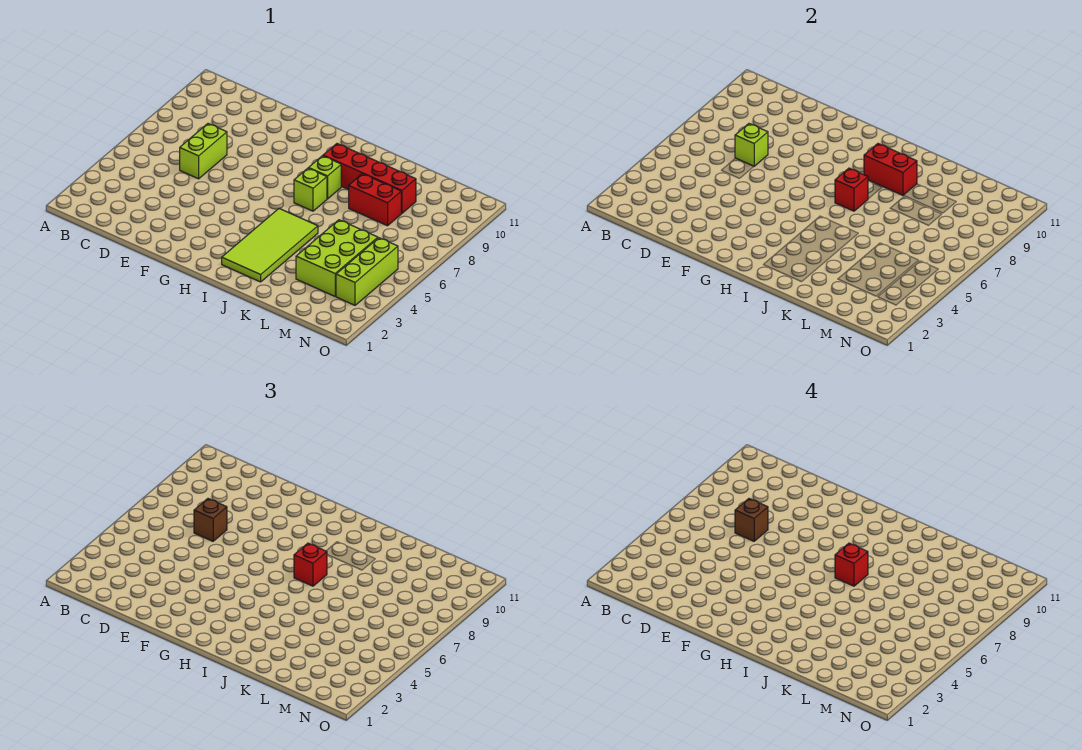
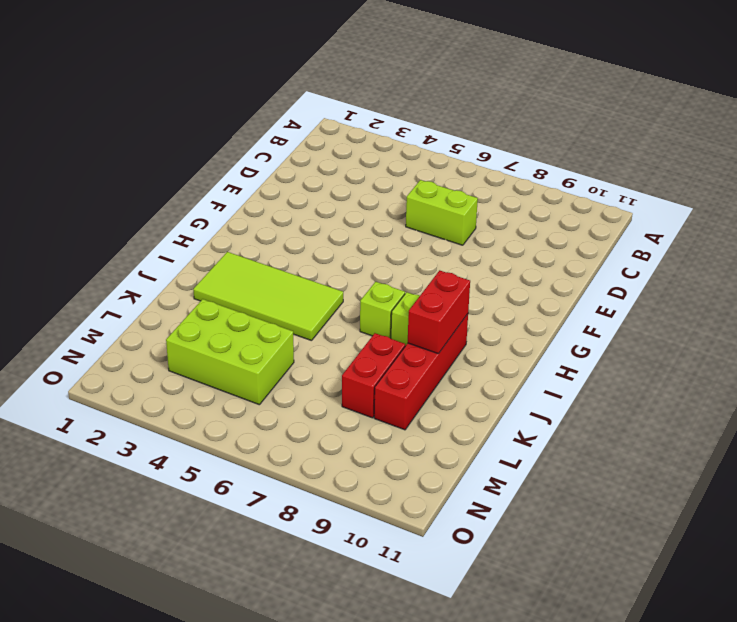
none -> lime 1x3 brick [336,238,398,305]
none -> lime 1x1 brick [735,124,768,166]
none -> red 1x1 brick [835,168,868,211]

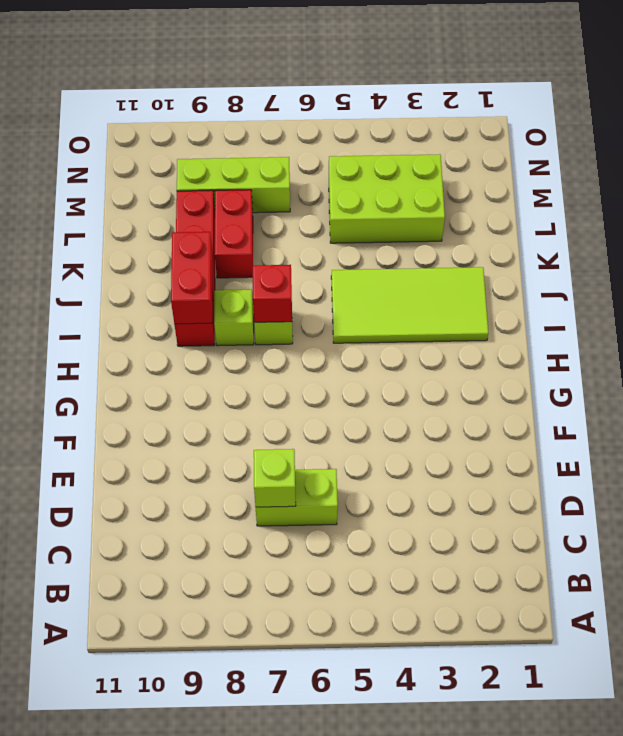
lime 1x3 brick [177,157,290,213] -> lime 1x3 brick moved to [336,238,398,305]
none -> brown 1x1 brick [194,499,227,541]
none -> red 1x1 brick [294,543,327,586]
none -> brown 1x1 brick [735,499,768,541]

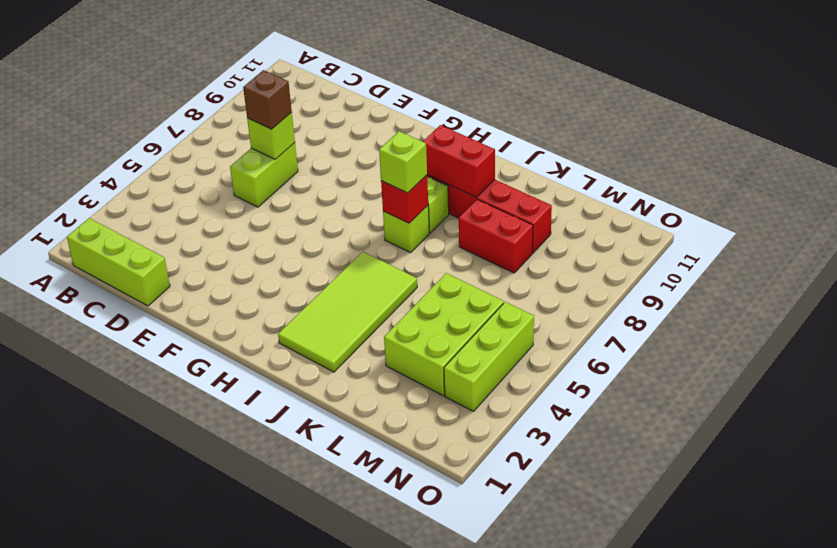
lime 1x3 brick [67,218,170,306] -> none
lime 1x1 brick [379,131,427,193] -> red 1x1 brick [294,543,327,586]
none -> brown 1x1 brick [735,499,768,541]
none -> red 1x1 brick [835,543,868,586]

